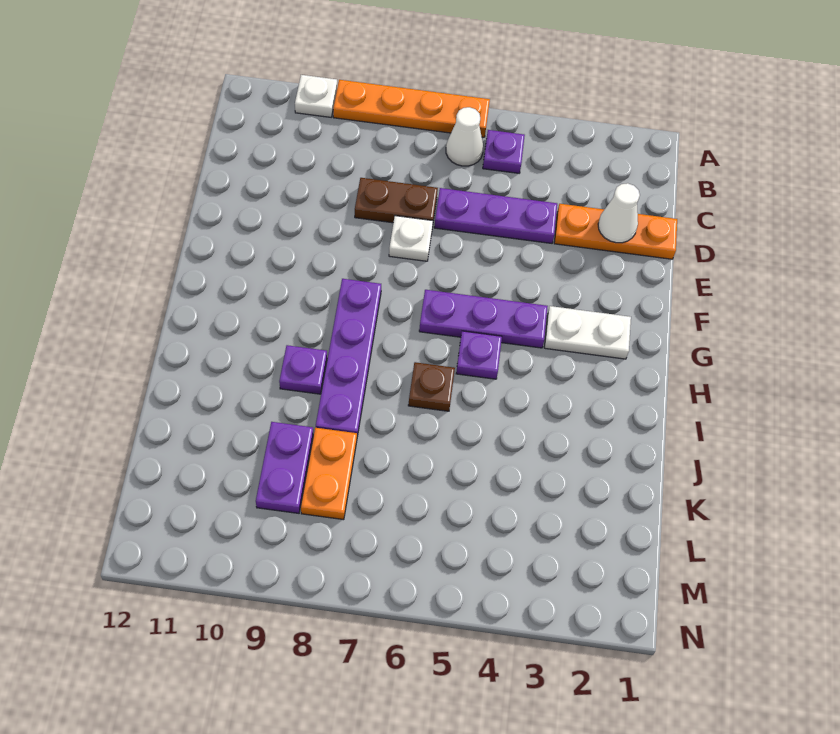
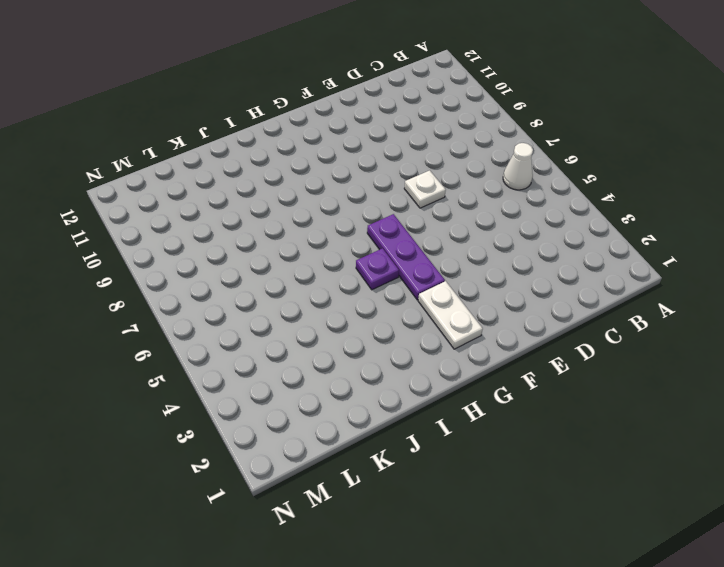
none -> orange 1x4 plate [333,80,490,137]
none -> white 1x1 plate [295,75,337,117]
none -> purple 1x1 plate [483,130,525,173]

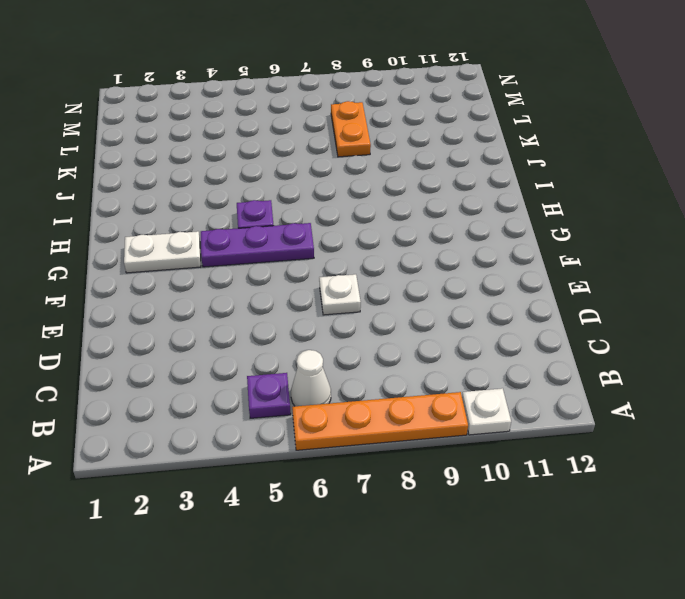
none -> orange 1x3 plate [554,204,677,259]
none -> purple 1x3 plate [434,188,557,243]
none -> brown 1x2 plate [355,178,438,223]

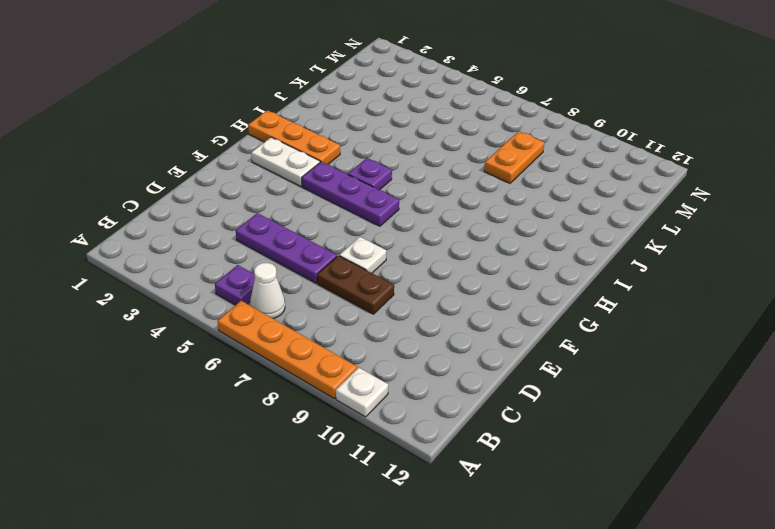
orange 1x3 plate [248,110,340,164] -> orange 1x3 plate moved to [554,204,677,259]
none -> purple 1x4 plate [316,279,381,436]
none -> brown 1x1 plate [408,362,455,411]
none -> purple 1x1 plate [279,345,327,394]

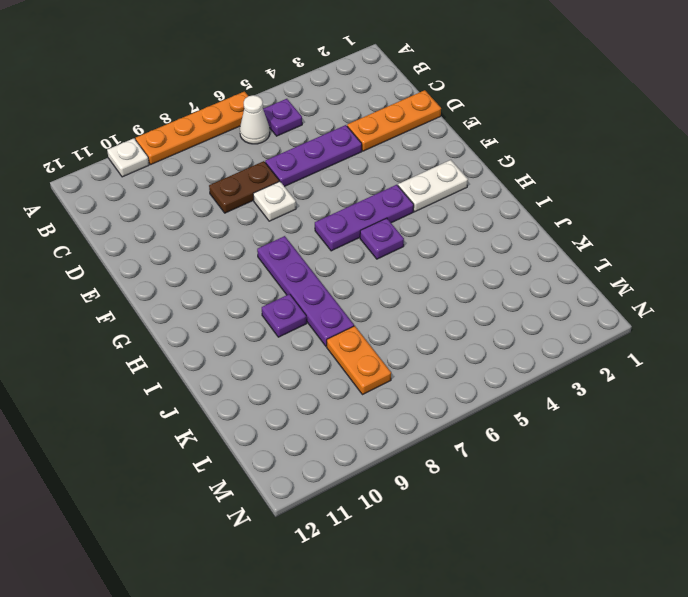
none -> brown 1x1 plate [408,362,455,411]
none -> purple 1x2 plate [256,422,313,513]
none -> white 1x1 cone [598,183,640,243]

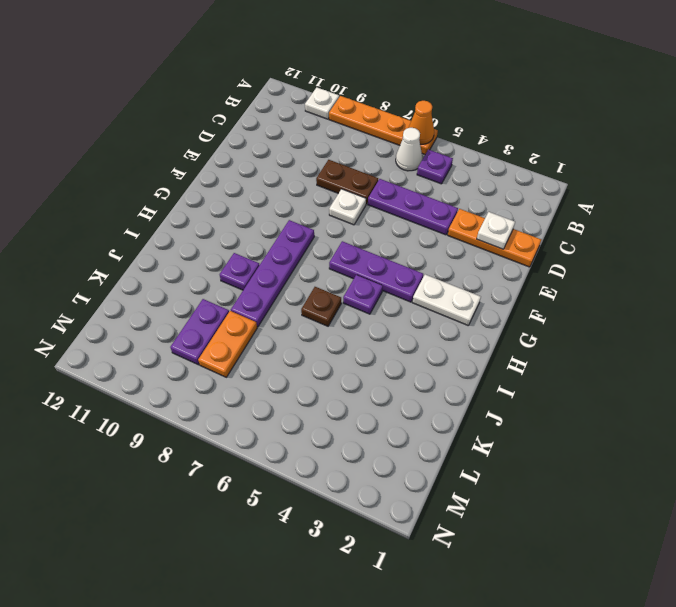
orange 1x1 cone [409,101,434,144] -> none
white 1x1 plate [477,212,515,249] -> white 1x1 cone [598,183,640,243]

